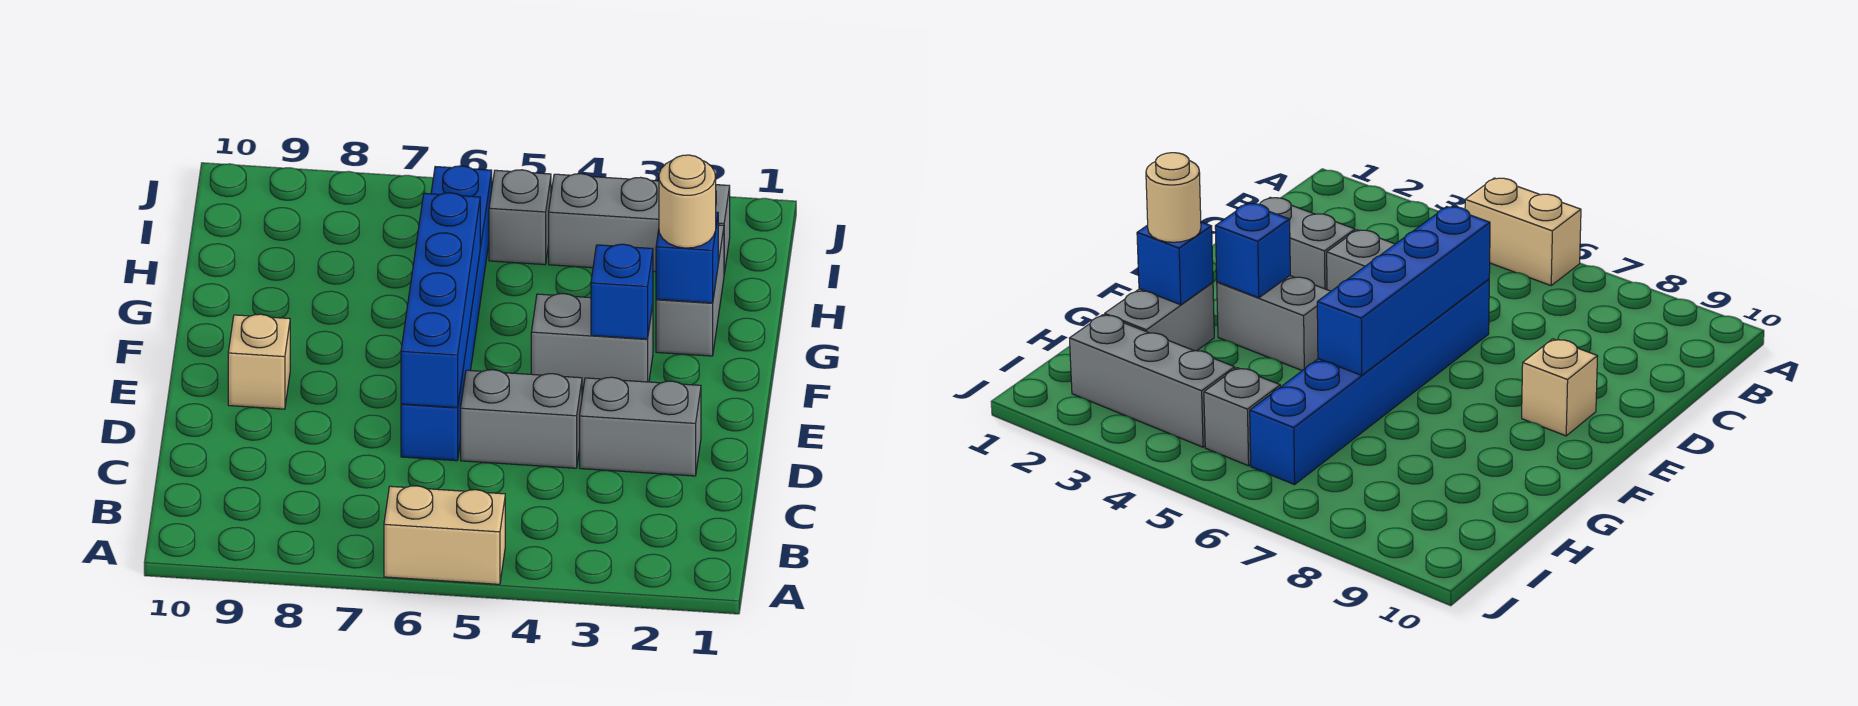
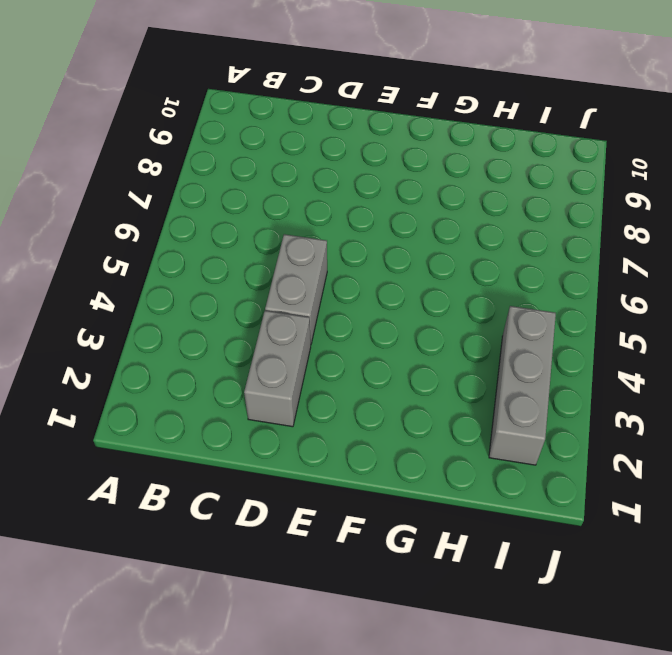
none -> tan 1x2 brick [384,486,505,584]
none -> blue 1x6 brick [401,166,492,461]
none -> tan 1x1 brick [228,314,290,409]

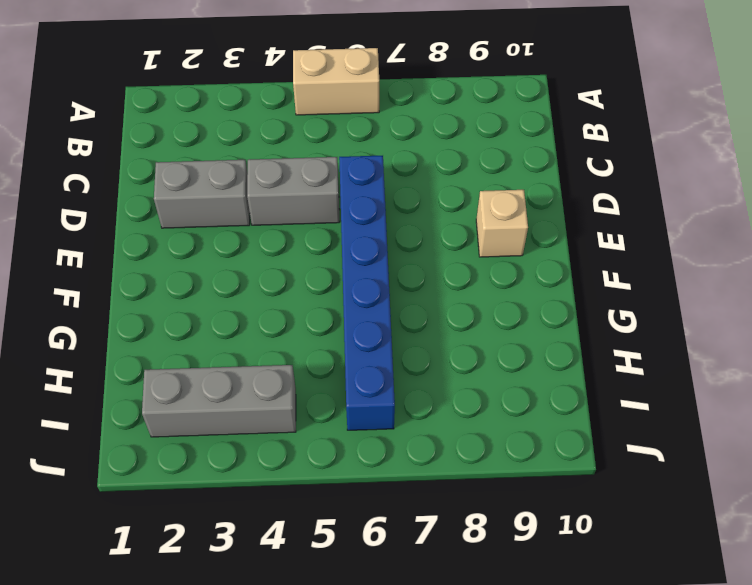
none -> grey 1x2 brick [531,294,653,388]
none -> grey 1x2 brick [656,225,724,356]
none -> grey 1x1 brick [489,170,551,265]

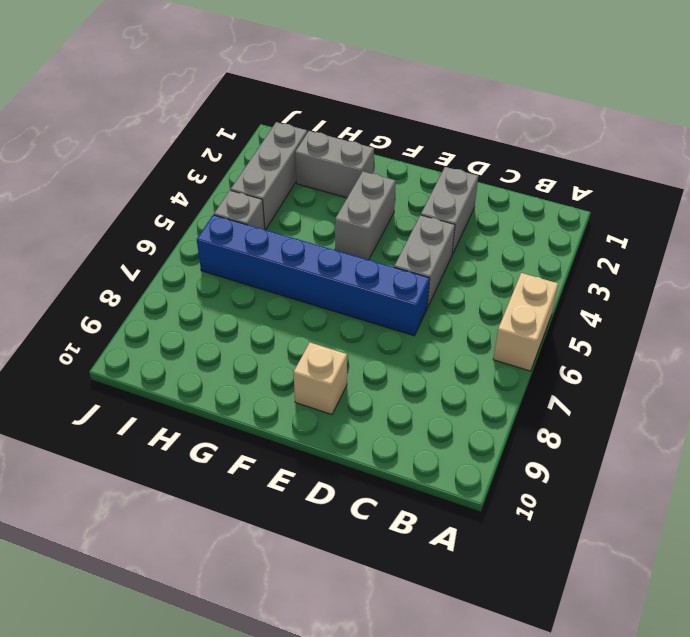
none -> blue 1x4 brick [401,193,480,408]
none -> blue 1x1 brick [591,244,653,339]
none -> blue 1x1 brick [656,212,718,303]

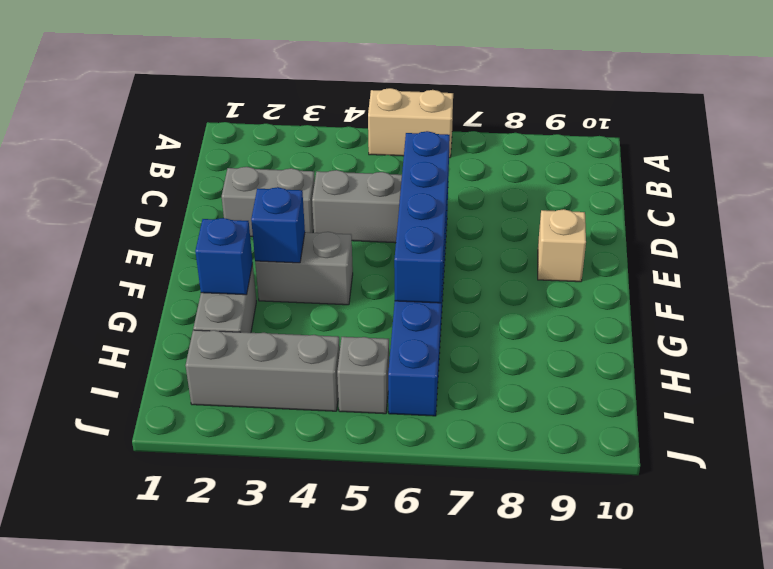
none -> tan 1x1 round brick [659,155,716,248]

